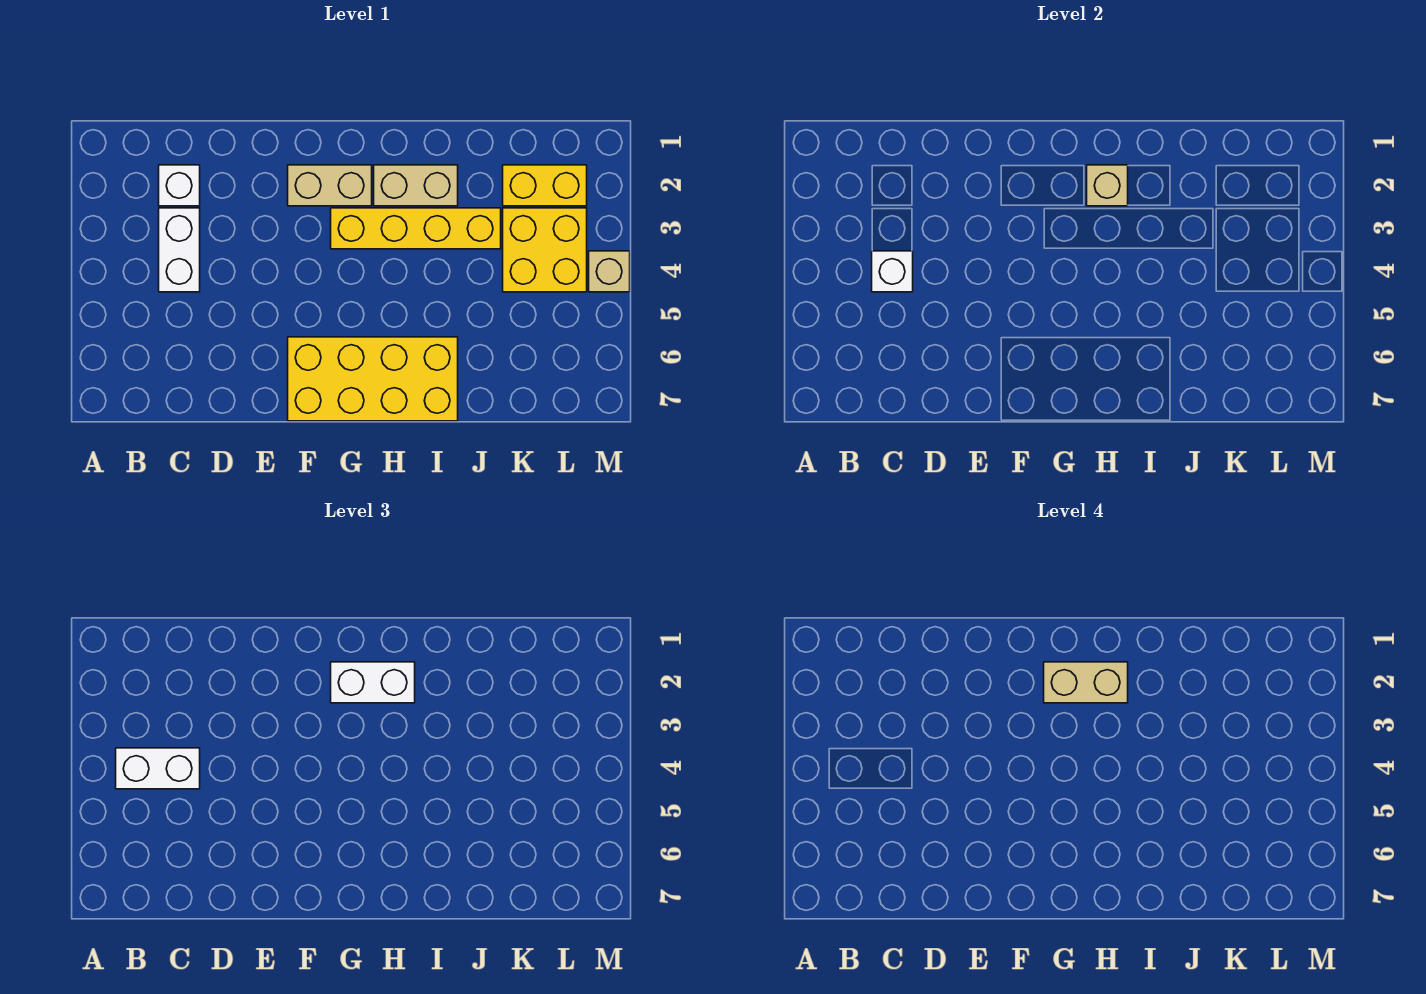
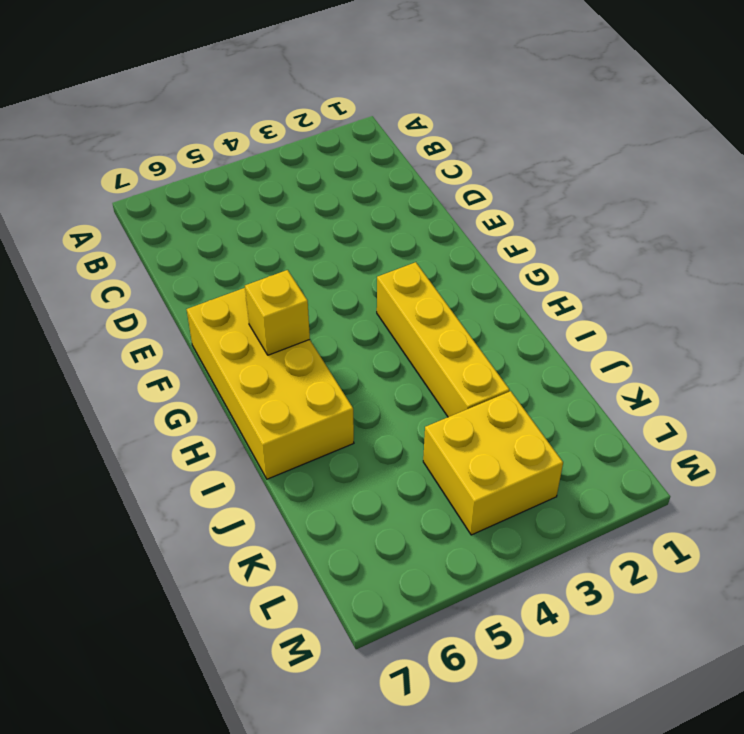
yellow 1x1 brick [245,270,310,355] -> none
none -> white 1x1 brick [159,165,200,206]
none -> white 1x2 brick [159,208,200,292]
none -> tan 1x2 brick [288,165,372,206]

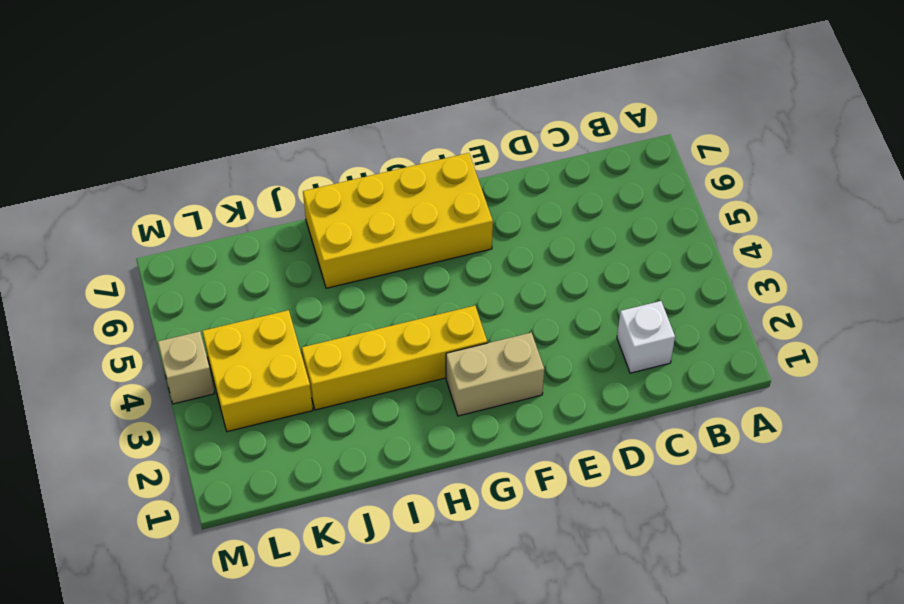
none -> white 1x2 brick [159,208,200,292]
none -> tan 1x2 brick [374,165,458,206]
none -> yellow 1x2 brick [503,165,587,206]

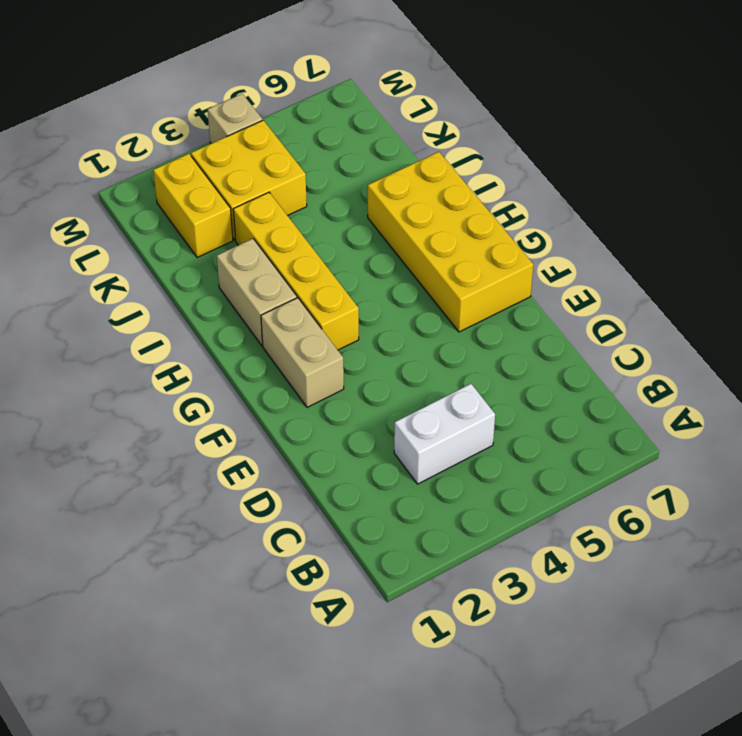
none -> white 1x1 brick [159,165,200,206]
none -> white 1x1 brick [872,251,913,292]
none -> tan 1x1 brick [1087,165,1128,206]

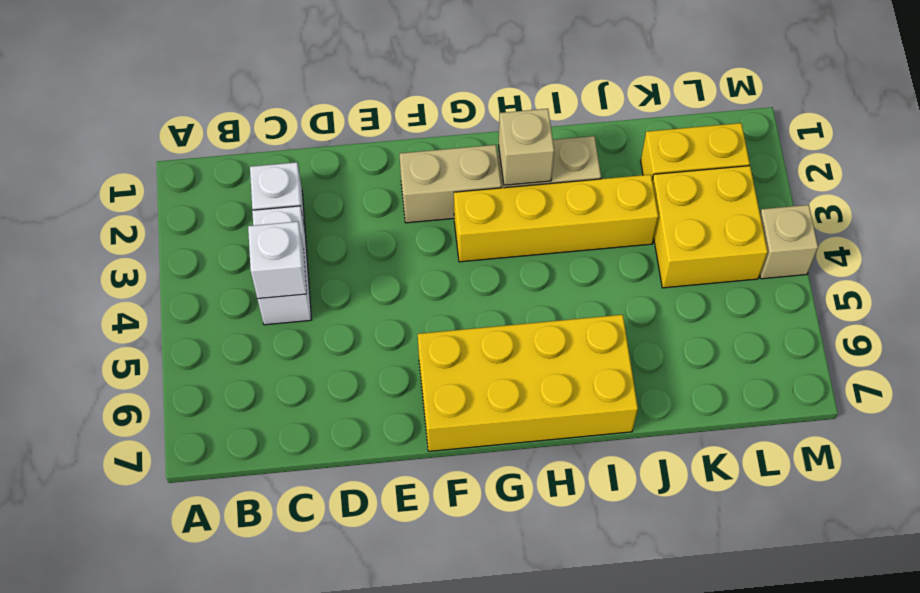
none -> white 1x2 brick [116,748,200,789]
none -> white 1x2 brick [331,662,415,703]
none -> tan 1x2 brick [1044,662,1128,703]

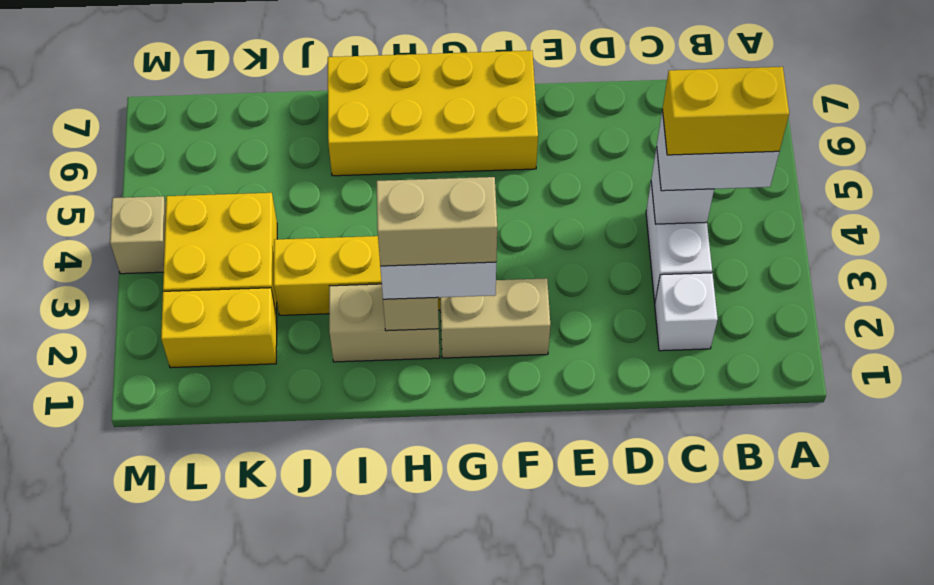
yellow 1x2 brick [662,67,789,155] -> none

